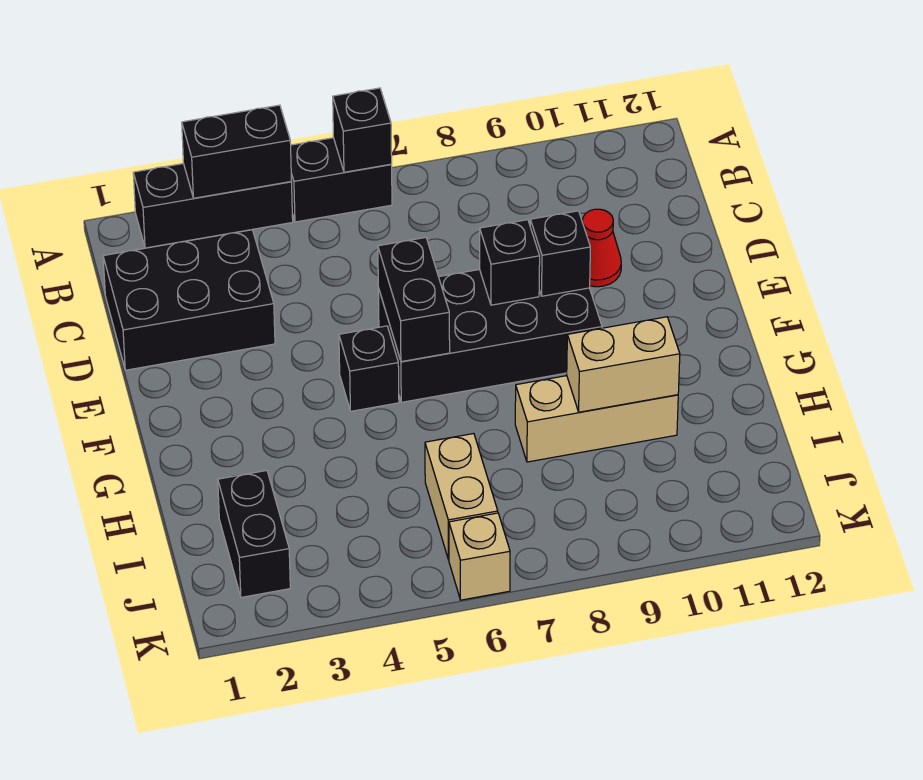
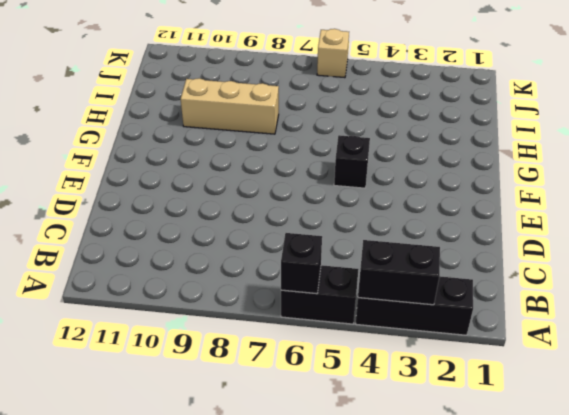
none -> black 2x3 brick [103,230,275,370]
none -> red 1x1 cone [582,209,621,287]
none -> black 2x4 brick [378,269,602,402]

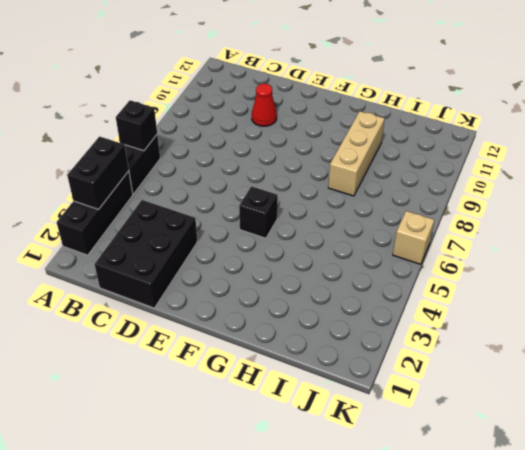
none -> black 2x4 brick [378,269,602,402]
none -> black 1x2 brick [218,471,290,597]
none -> tan 1x2 brick [425,434,498,560]

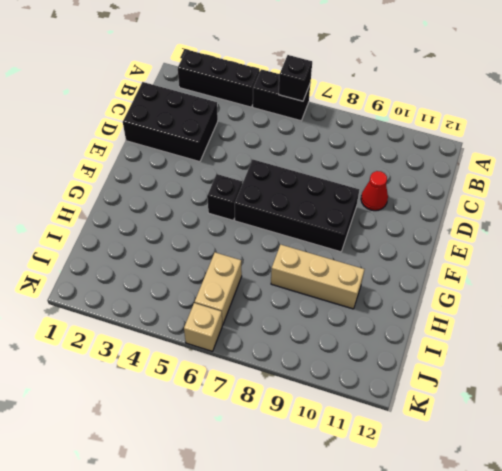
none -> black 1x2 brick [218,471,290,597]
none -> black 1x2 brick [182,105,291,198]
none -> black 1x2 brick [378,238,450,362]

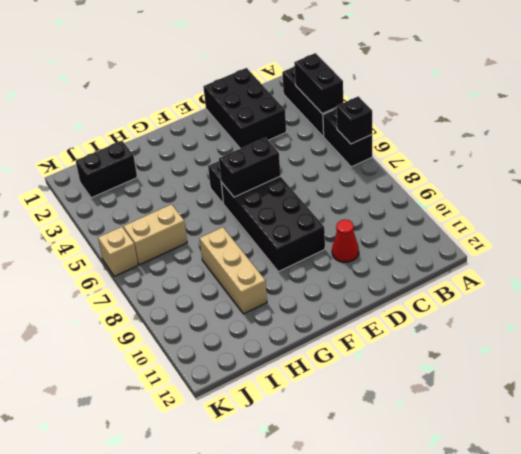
none -> black 1x1 brick [480,220,540,305]
none -> black 1x1 brick [530,211,590,296]
none -> tan 1x2 brick [567,317,680,412]

